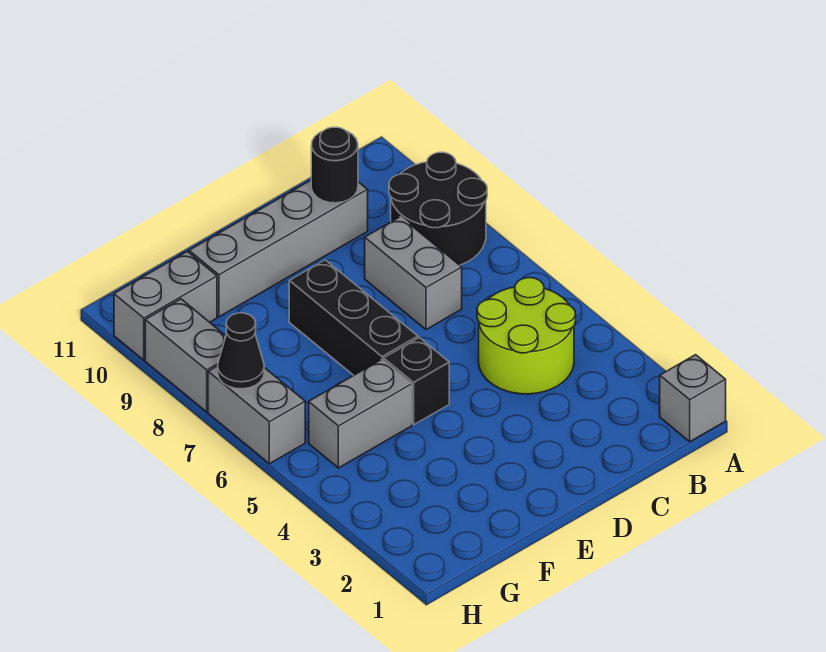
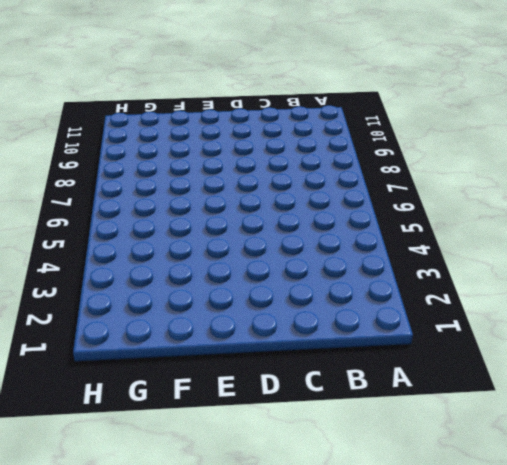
none -> grey 1x1 brick [660,355,726,442]
none -> black 2x2 round brick [389,152,487,265]
none -> lime 2x2 round brick [477,278,576,394]

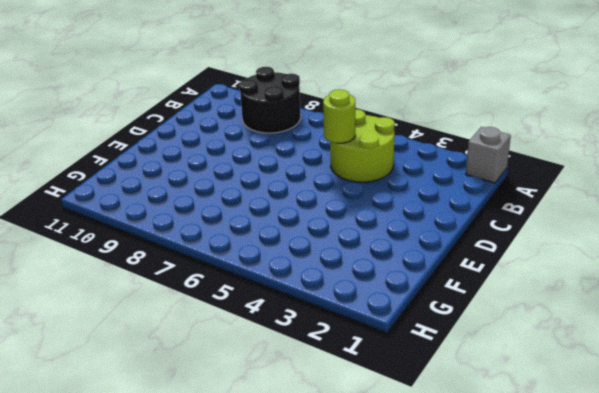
lime 1x1 round brick [323,89,355,143] -> none
none -> grey 1x2 brick [365,217,462,330]
none -> grey 1x4 brick [189,180,368,317]
none -> black 1x1 brick [384,338,449,425]

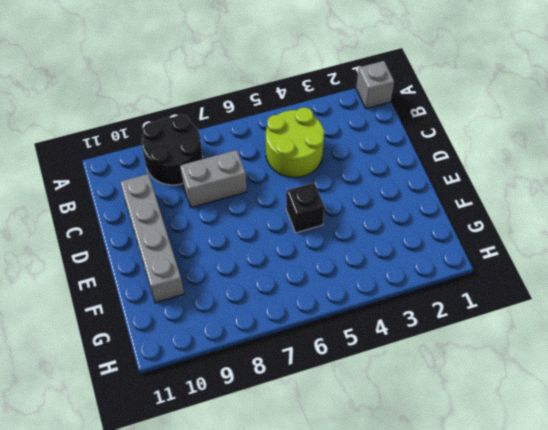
none -> black 1x3 brick [289,260,418,375]
none -> grey 1x2 brick [309,359,412,468]
none -> grey 1x2 brick [114,251,217,360]

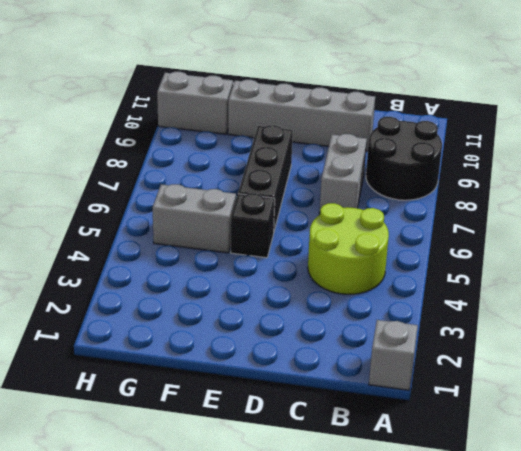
none -> grey 1x2 brick [208,366,305,464]
none -> grey 1x2 brick [145,299,226,412]
none -> black 1x1 round brick [311,127,358,203]

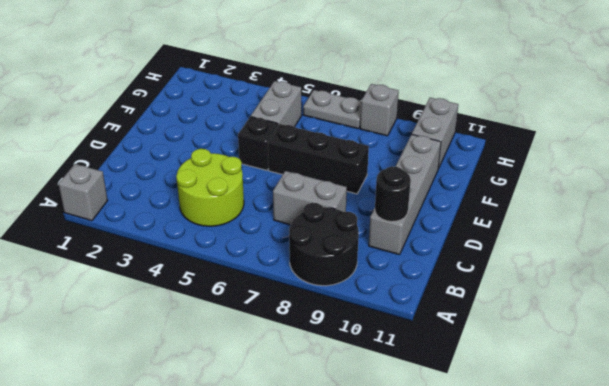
grey 1x2 plate [303,90,361,129] -> grey 1x2 brick [208,366,305,464]
grey 1x1 brick [360,84,399,136] -> grey 1x2 brick [145,299,226,412]
none -> black 1x1 cone [218,313,264,389]

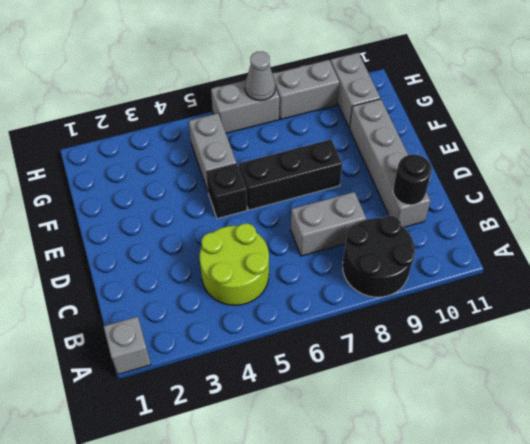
grey 1x1 cone [245,52,275,101] -> black 1x1 cone [218,313,264,389]

